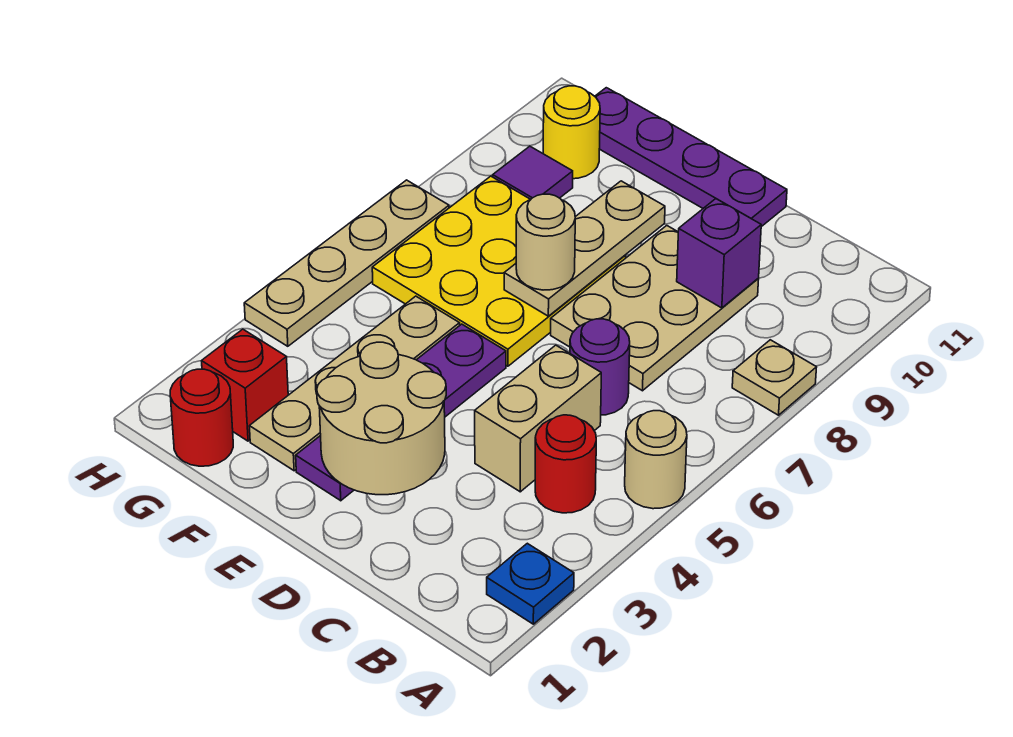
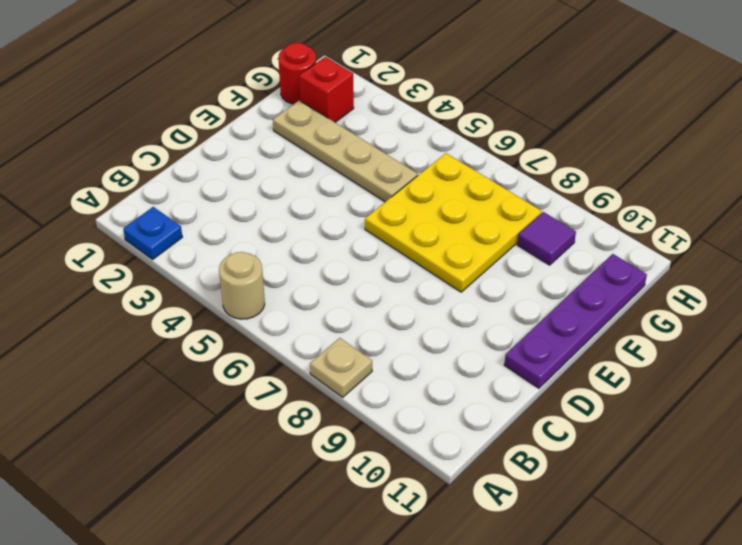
none -> red 1x1 round brick [535,415,596,513]
none -> tan 1x2 brick [475,345,601,492]
none -> purple 1x1 round brick [570,319,630,415]

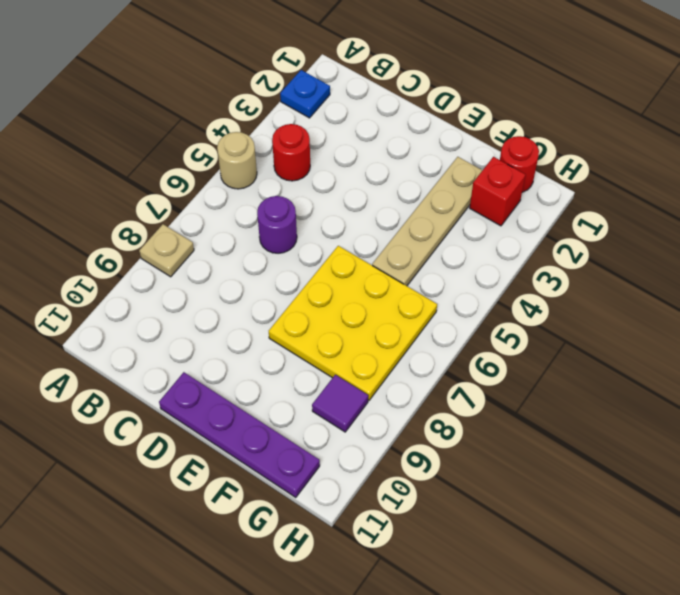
none -> tan 1x2 brick [475,345,601,492]
none -> tan 2x3 plate [551,226,759,391]
none -> purple 1x4 plate [296,324,506,501]

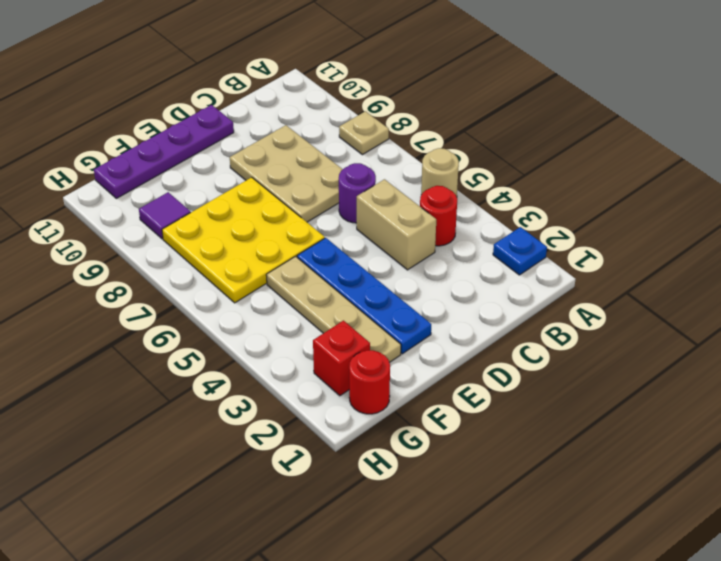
blue 1x4 plate [297,238,431,354] -> purple 1x4 plate [296,324,506,501]
none -> yellow 1x1 round brick [543,86,600,179]
none -> tan 1x4 plate [244,180,449,346]
none -> purple 1x1 brick [677,199,761,308]

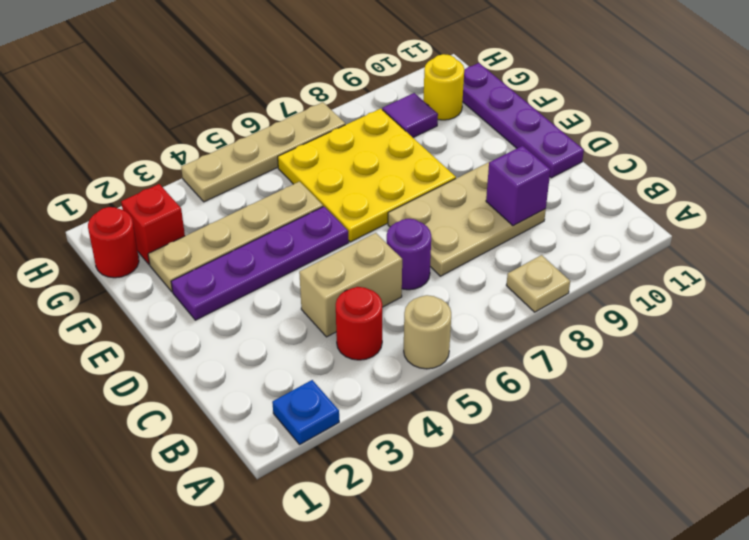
none -> tan 2x2 round brick [317,342,446,495]
none -> tan 1x3 plate [504,181,665,316]
none -> tan 1x1 round brick [516,194,575,290]

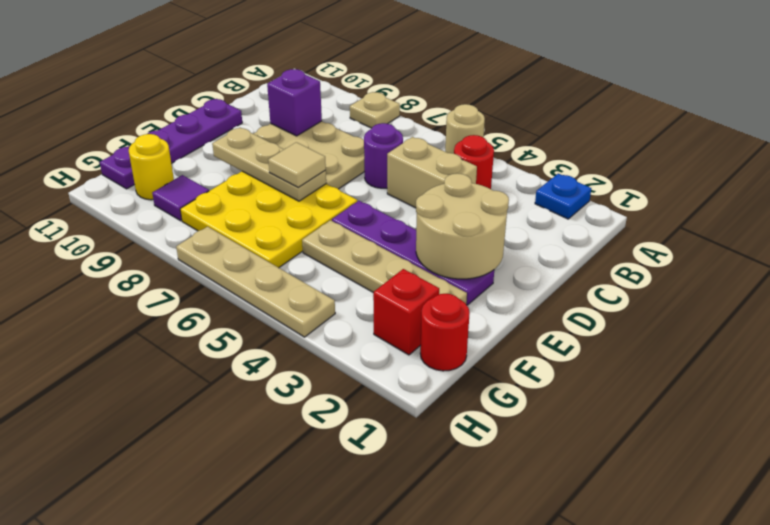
tan 1x1 tile [268,142,326,188] -> tan 1x1 round brick [516,194,575,290]

